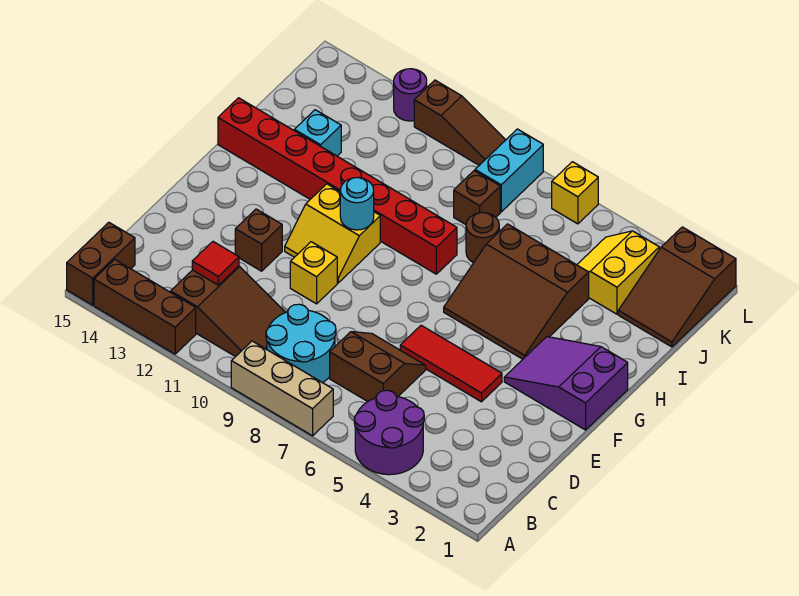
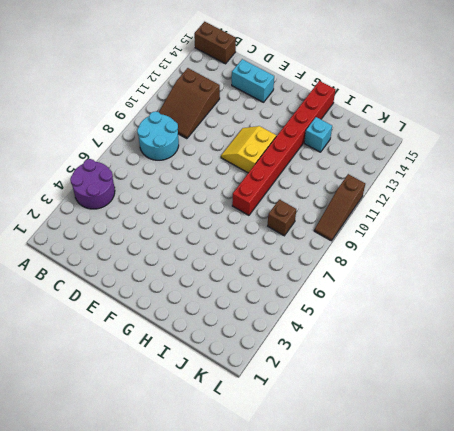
cyan 1x2 brick [232,59,274,102] -> cyan 1x2 brick moved to [475,129,543,212]
none -> tan 1x3 brick [231,341,333,436]
none -> brown 1x3 brick [94,259,196,354]
none -> brown 2x2 slope [330,332,426,401]

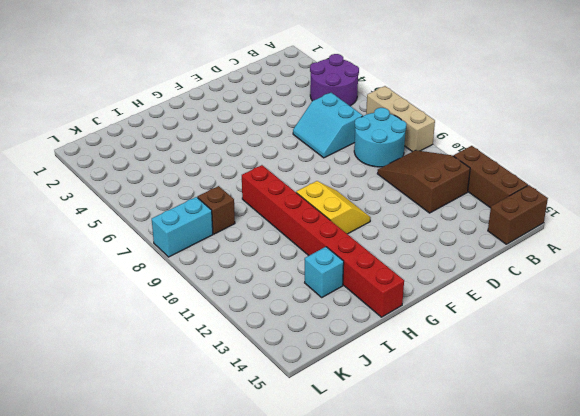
cyan 2x2 slope [293,93,363,158] -> brown 2x2 slope [330,332,426,401]
none -> red 1x3 tile [400,325,502,402]
none -> yellow 1x1 brick [290,242,337,304]
none -> brown 1x1 brick [235,209,282,271]

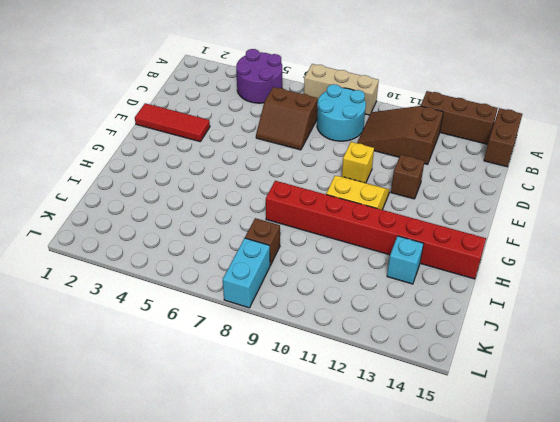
red 1x3 tile [135,103,210,142] -> red 1x3 tile moved to [400,325,502,402]
none -> purple 2x3 slope [504,337,628,430]
none -> brown 3x3 slope [444,224,589,359]
none -> brown 1x1 round brick [466,213,499,263]

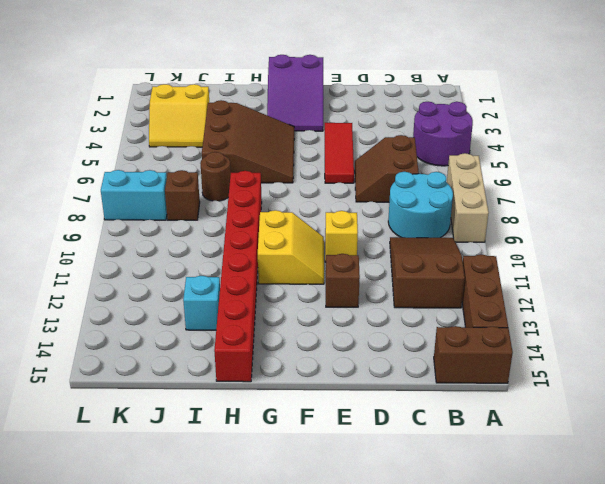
none -> brown 2x3 slope [618,227,736,347]
none -> yellow 1x1 brick [552,162,598,224]
none -> brown 1x3 slope [414,80,505,165]

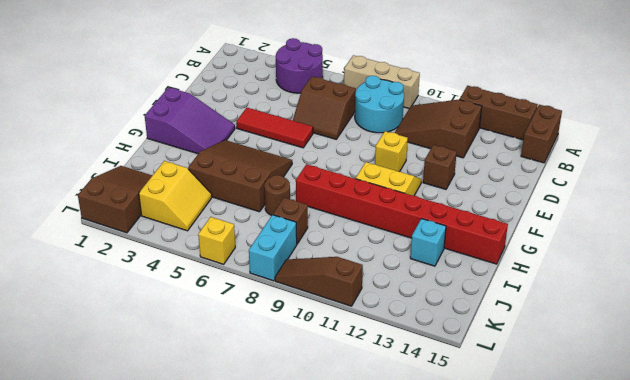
none -> purple 1x1 round brick [394,69,427,121]
none -> red 1x1 tile [192,242,239,285]
none -> cyan 1x1 round brick [340,178,374,230]

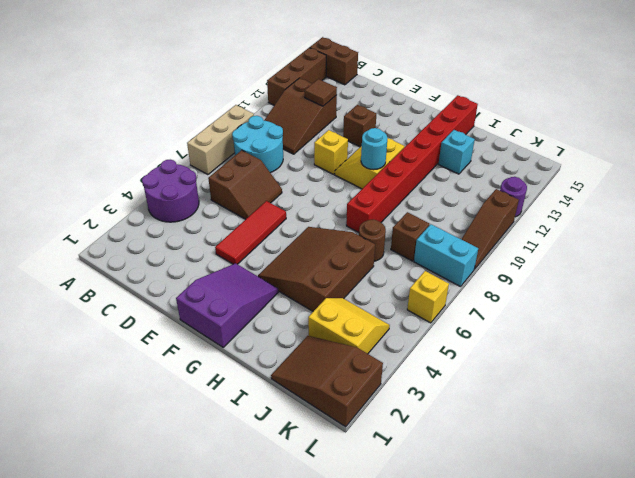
brown 1x1 tile [305,79,337,106] -> red 1x1 tile [192,242,239,285]

